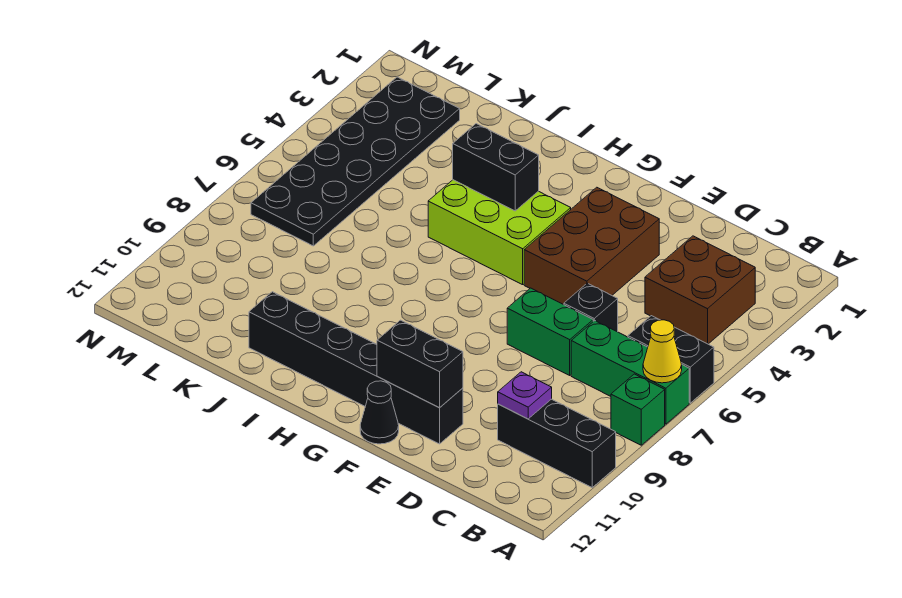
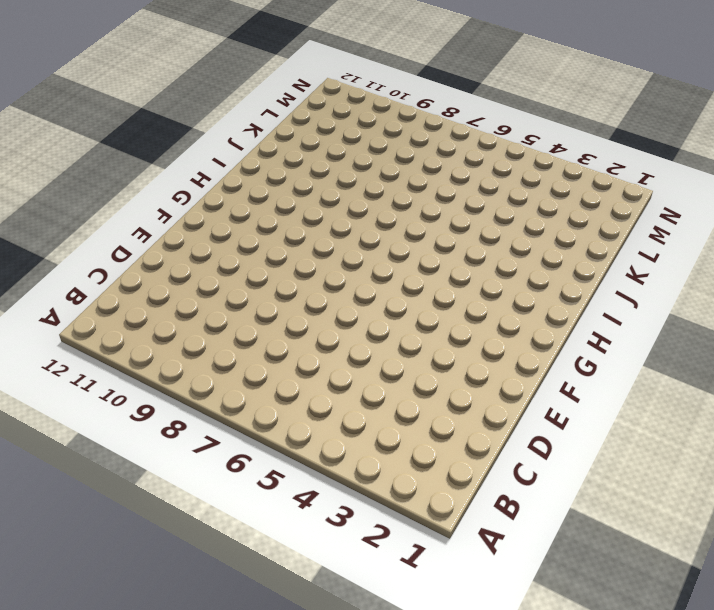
none -> black 1x2 brick [628,316,714,403]
none -> green 1x3 brick [571,321,689,424]
none -> green 1x1 brick [611,374,665,445]

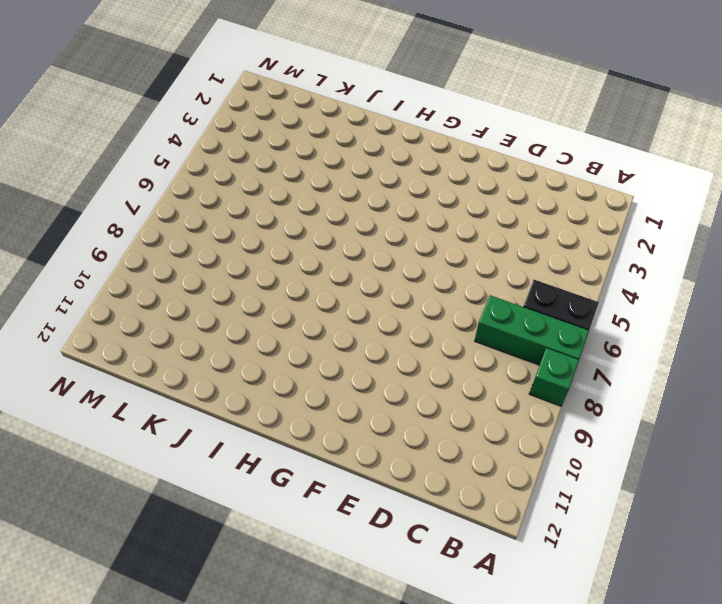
none -> black 1x3 brick [498,399,616,487]
none -> brown 2x2 brick [645,236,755,344]
none -> black 1x1 brick [564,283,618,332]

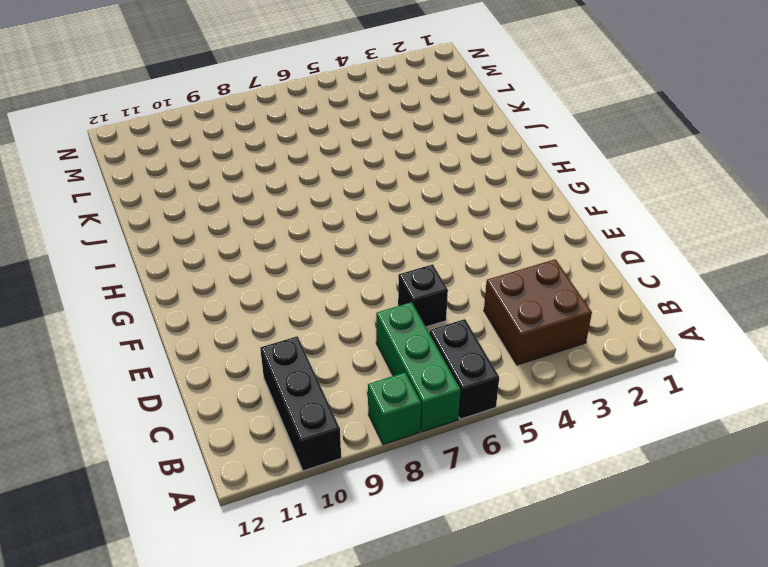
none -> green 1x2 brick [507,288,593,375]
none -> brown 2x3 brick [524,187,659,305]
none -> black 1x6 brick [249,292,463,444]

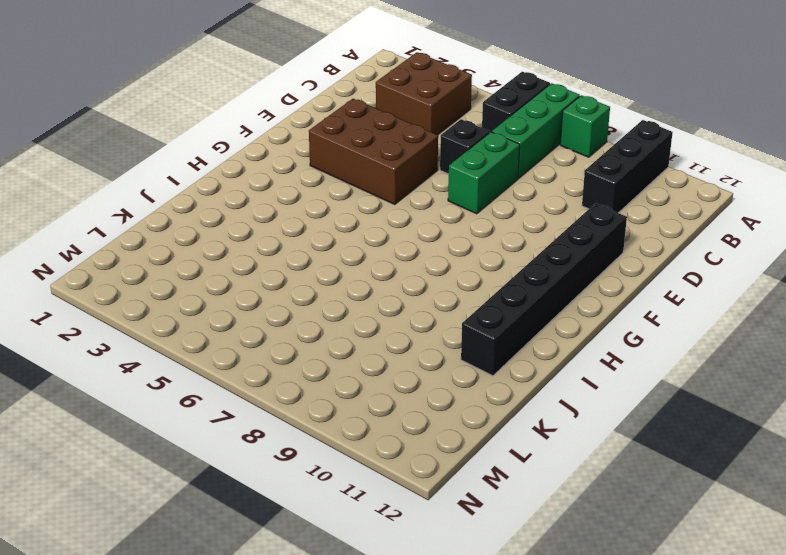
none -> black 1x1 cone [360,381,399,444]
none -> lime 2x3 brick [428,180,571,285]
none -> black 2x6 plate [251,77,460,246]

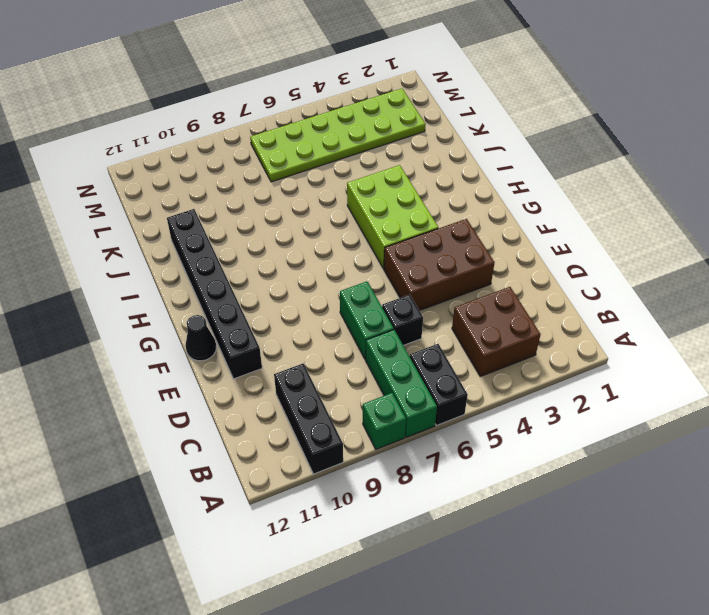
lime 2x6 plate [250,89,426,182] -> black 2x6 plate [251,77,460,246]
none -> yellow 1x1 cone [643,320,682,383]
none -> purple 1x1 plate [498,372,552,419]
none -> black 1x2 brick [377,320,463,408]

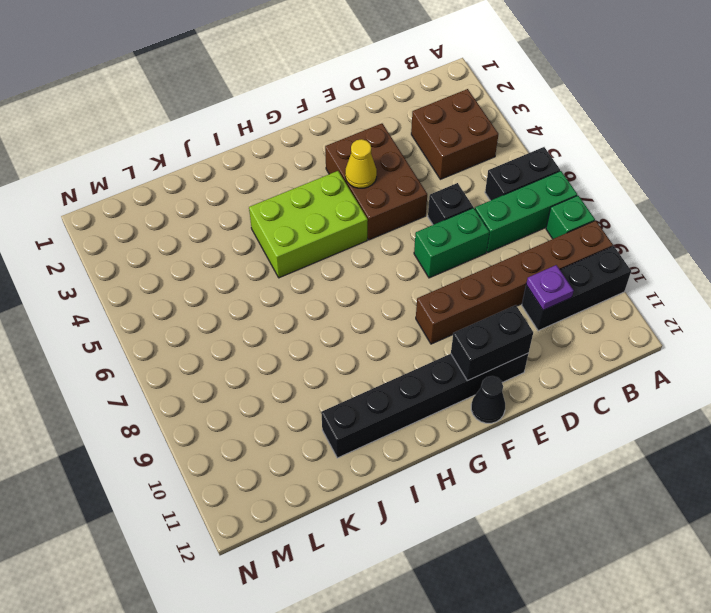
brown 1x6 brick [416,221,613,344] -> none
yellow 1x1 cone [345,139,377,188] -> yellow 1x1 cone moved to [643,320,682,383]
none -> black 2x6 plate [251,77,460,246]
none -> black 1x2 brick [453,124,539,211]

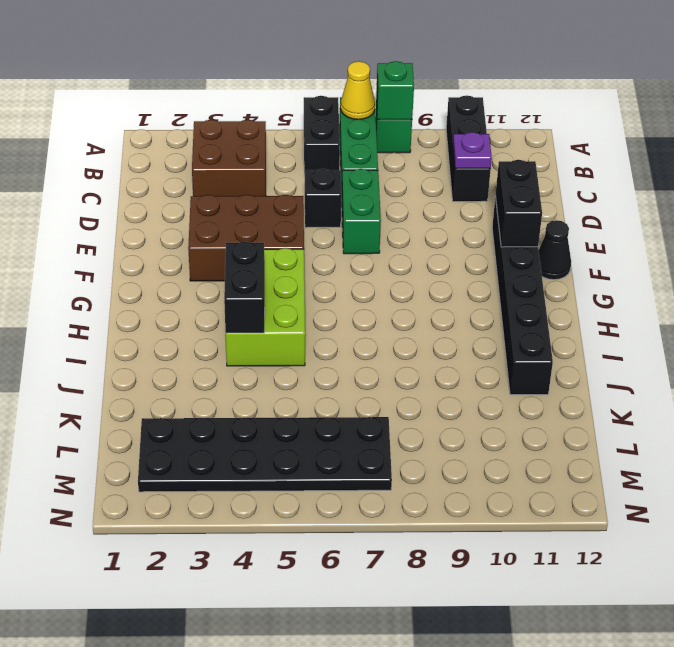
green 1x1 brick [376,61,414,120] -> none

